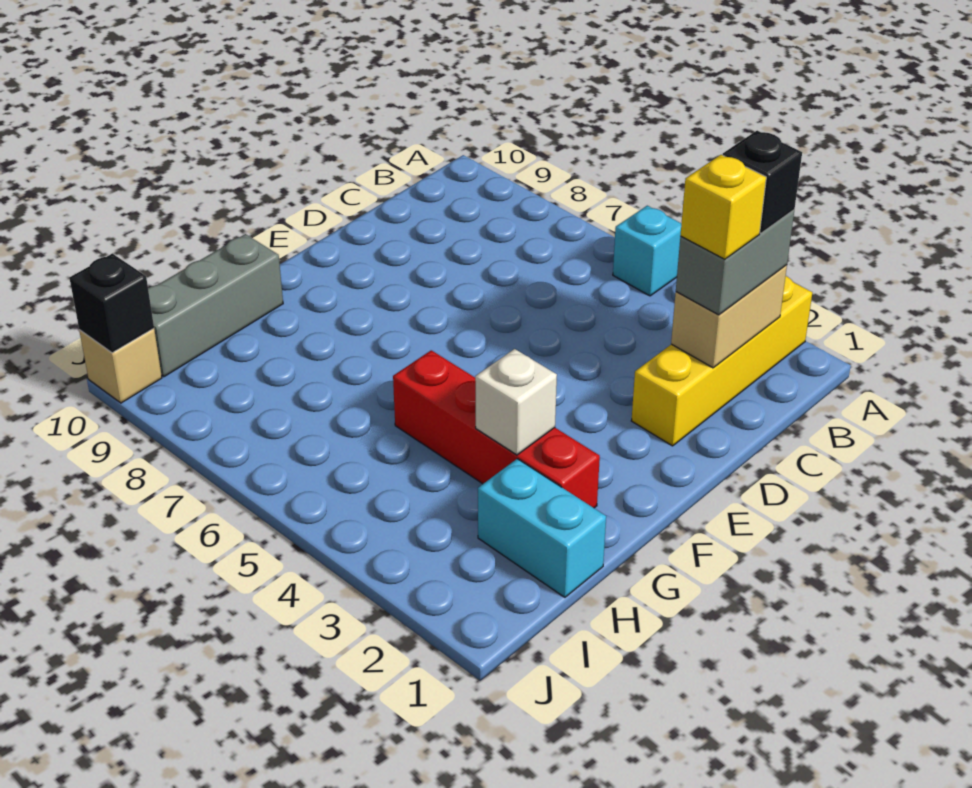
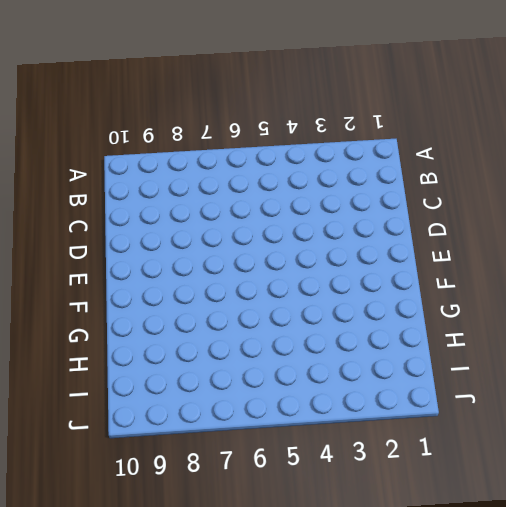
none -> yellow 1x4 brick [631,276,812,446]
none -> cyan 1x1 brick [613,206,681,296]
none -> red 1x4 brick [393,350,600,508]

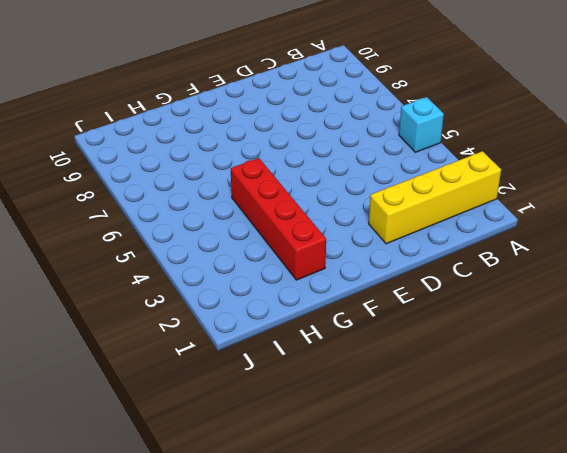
none -> grey 1x3 brick [148,234,283,377]
none -> cyan 1x2 brick [478,459,606,597]
none -> tan 1x1 brick [79,329,162,403]

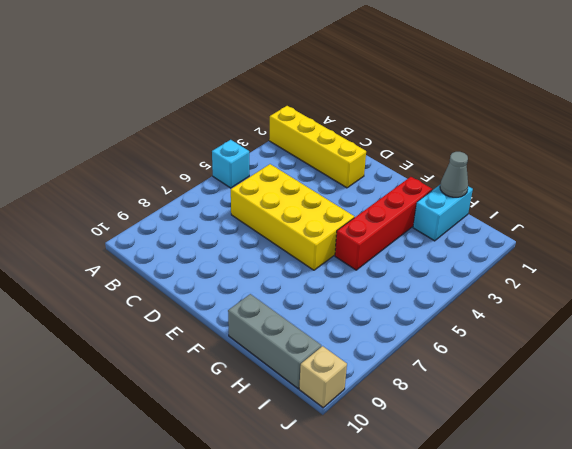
yellow 2x4 brick [231,164,354,270] -> none
grey 1x1 cone [440,152,468,197] -> none
none -> tan 1x2 brick [671,265,787,368]
none -> white 1x1 brick [475,349,557,455]
none -> black 1x1 brick [70,254,154,353]

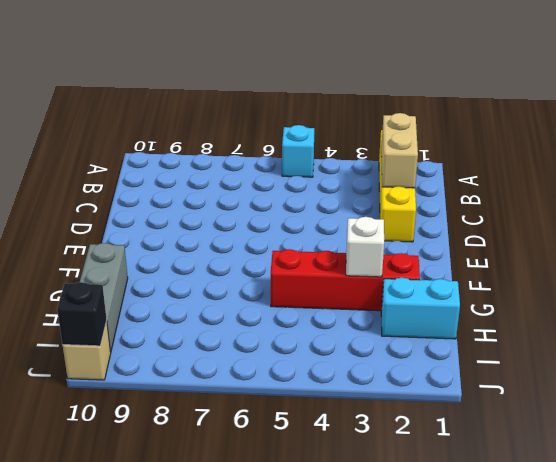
none -> grey 1x2 brick [676,210,794,315]
none -> black 1x1 brick [723,131,802,233]
none -> yellow 1x1 brick [680,155,766,259]

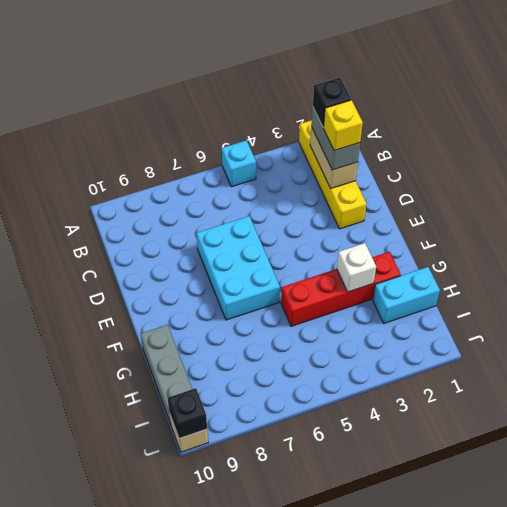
cyan 2x3 brick [196,216,280,320] -> none

